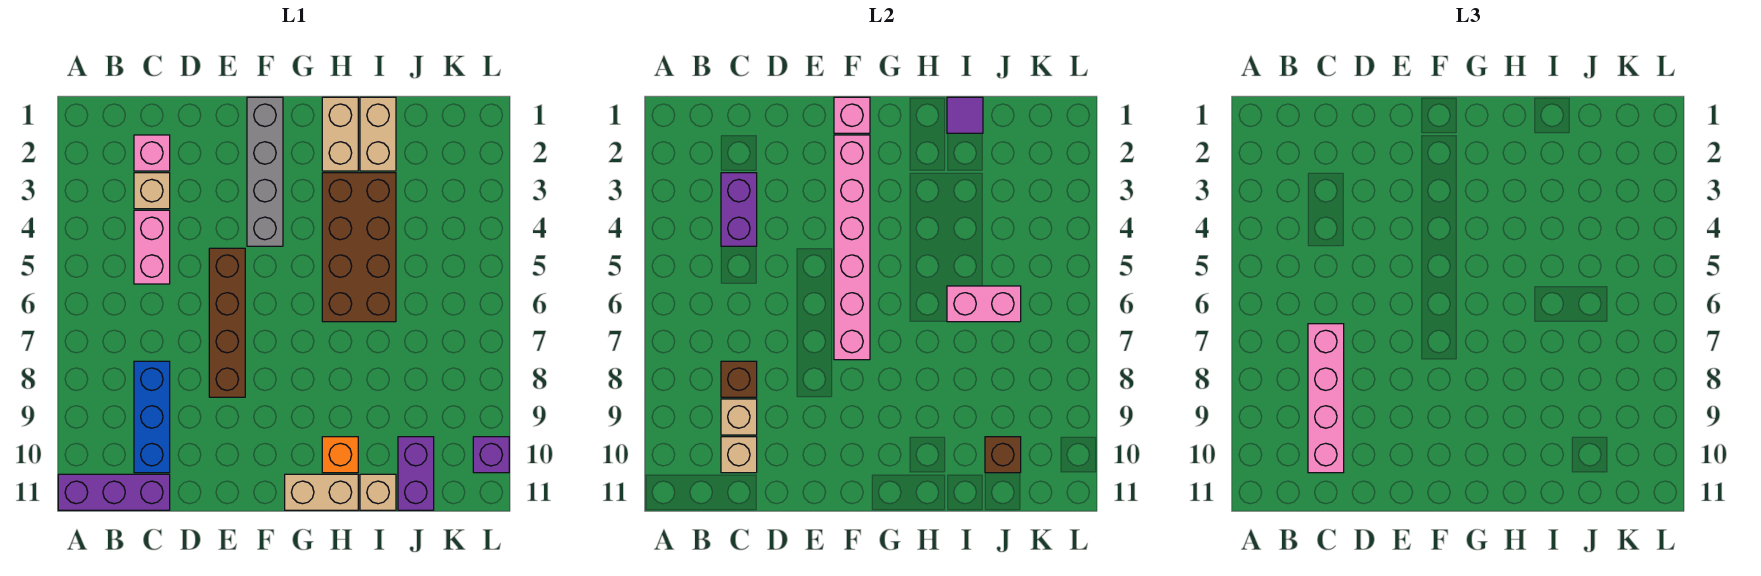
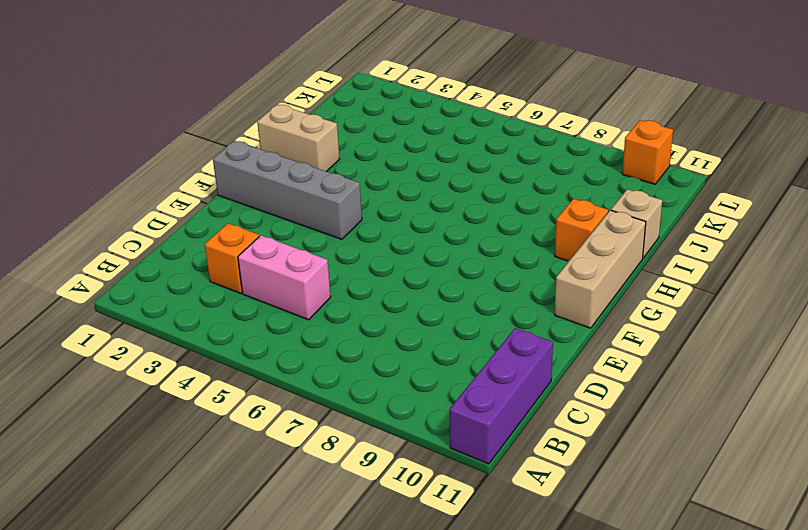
orange 1x1 brick [205,223,259,293] -> tan 1x1 brick [134,173,170,209]
tan 1x3 brick [555,210,646,328] -> tan 1x2 brick [285,474,358,510]
orange 1x1 brick [622,120,673,184] -> purple 1x1 brick [473,437,509,473]
none -> pink 1x1 brick [134,135,170,171]
none -> blue 1x3 brick [134,361,170,473]
none -> brown 1x4 brick [209,248,245,397]

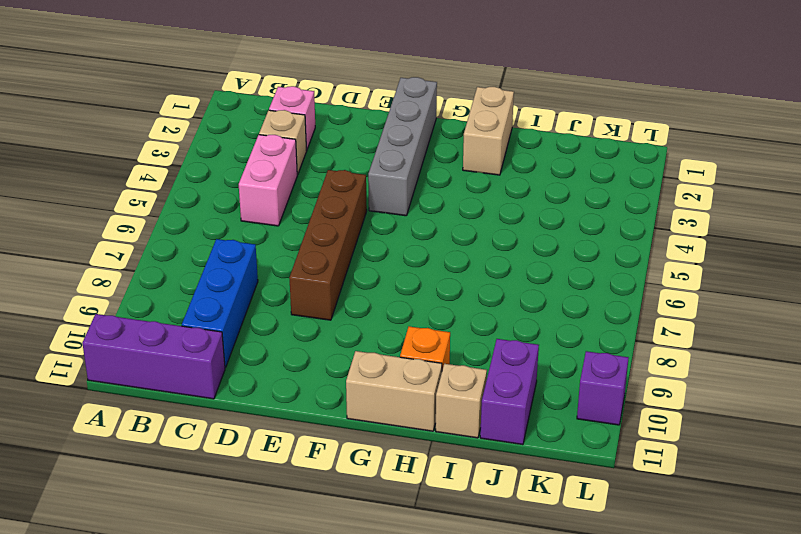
none -> brown 2x4 brick [322,173,396,322]
none -> tan 1x2 brick [360,97,396,171]
none -> purple 1x2 brick [721,173,757,246]

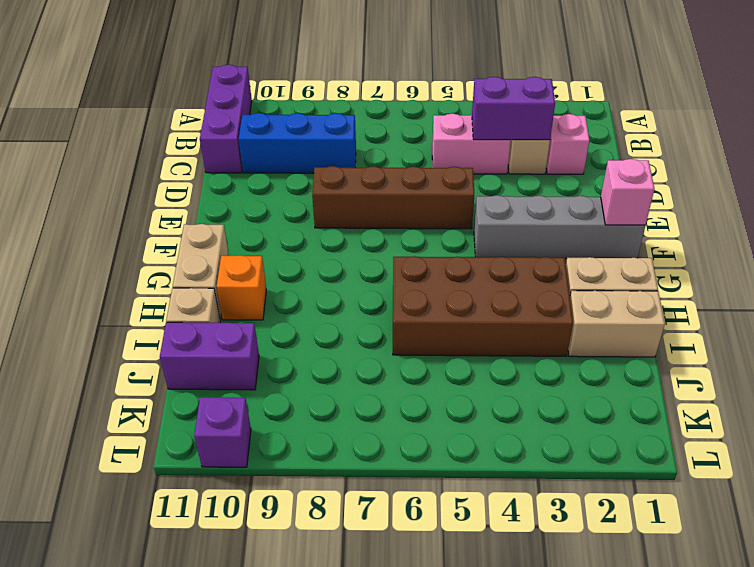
none -> brown 1x1 brick [721,361,757,397]
none -> tan 1x1 brick [721,399,757,435]
none -> tan 1x1 brick [721,437,757,473]

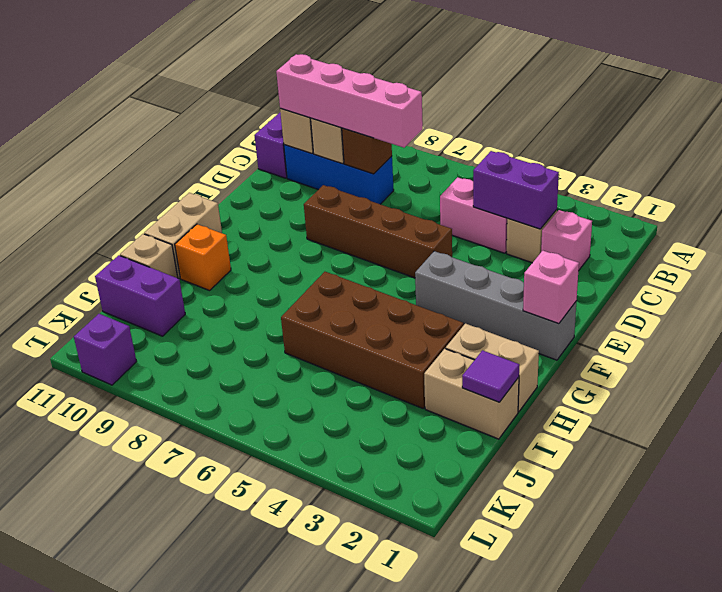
none -> pink 1x6 brick [834,135,870,360]
none -> pink 1x2 brick [947,286,1021,322]
none -> brown 1x1 brick [985,437,1021,473]

